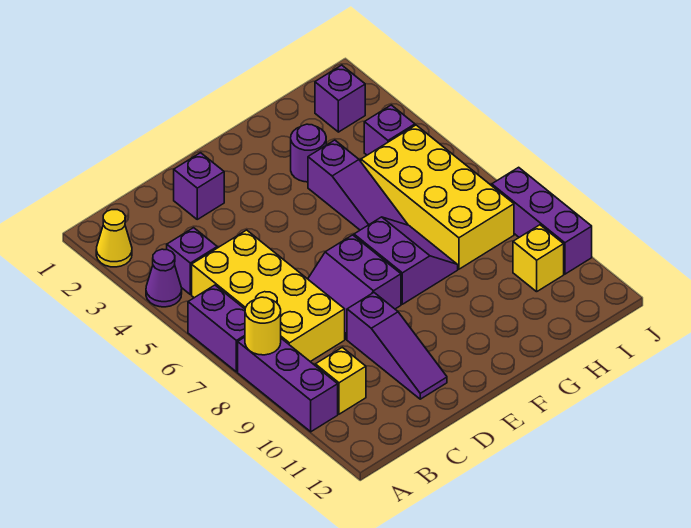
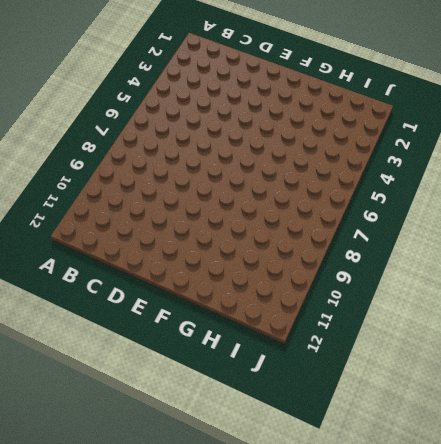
none -> yellow 1x1 cone [96,210,132,267]
none -> purple 1x1 cone [146,249,182,307]
none -> purple 1x2 brick [188,285,245,372]

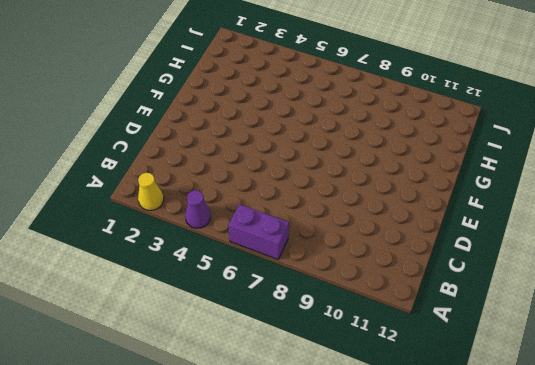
none -> purple 1x3 brick [238,337,338,432]
none -> purple 1x1 brick [167,228,217,294]
none -> yellow 2x4 brick [192,230,345,362]

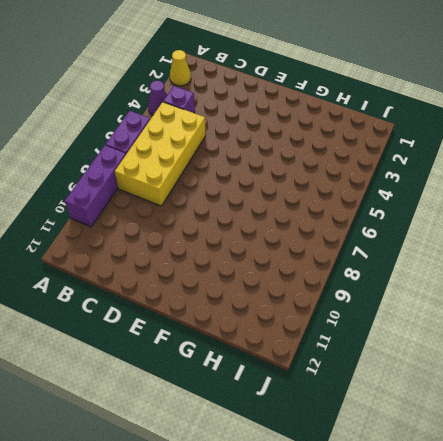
none -> yellow 1x1 brick [315,347,366,414]
none -> purple 1x1 brick [174,153,224,219]
none -> purple 2x2 slope [308,235,401,339]

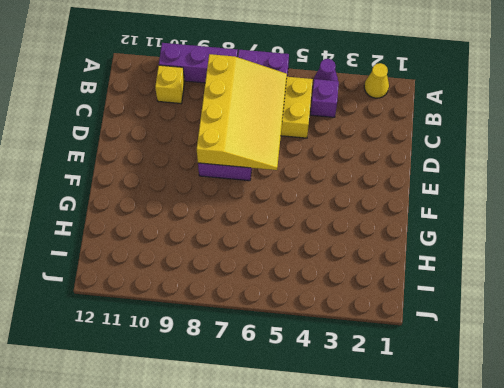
yellow 3x4 slope [197,54,287,170] -> none
none -> purple 1x1 brick [174,153,224,219]
none -> purple 1x3 slope [347,293,447,399]
none -> purple 2x2 slope [354,217,458,304]

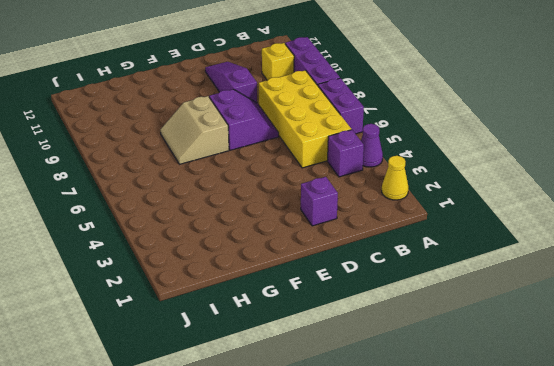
tan 2x2 slope [160,96,229,164] -> purple 2x2 slope [354,217,458,304]
none -> purple 1x1 round brick [291,124,326,182]
none -> purple 1x3 slope [308,140,408,230]
none -> yellow 2x4 brick [361,125,514,269]

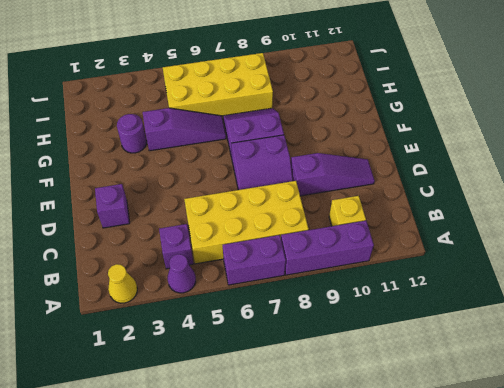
none -> purple 1x1 brick [315,65,365,132]
none -> purple 1x1 brick [364,105,415,155]
none -> yellow 1x1 brick [513,225,564,292]

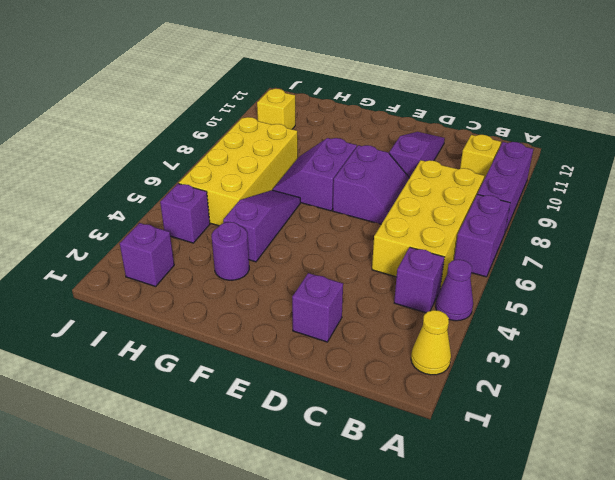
none -> purple 1x3 brick [492,167,592,274]
none -> yellow 1x1 round brick [245,297,281,355]

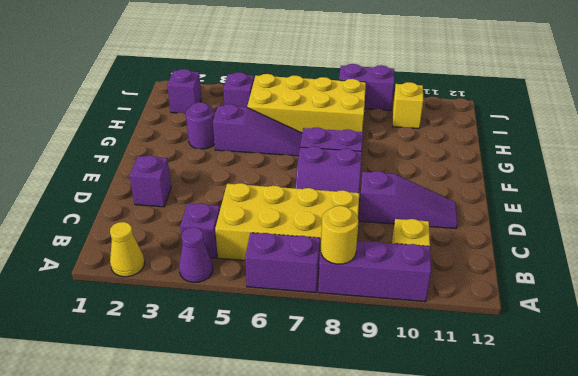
purple 1x2 brick [339,64,394,111] -> purple 1x3 brick [492,167,592,274]

